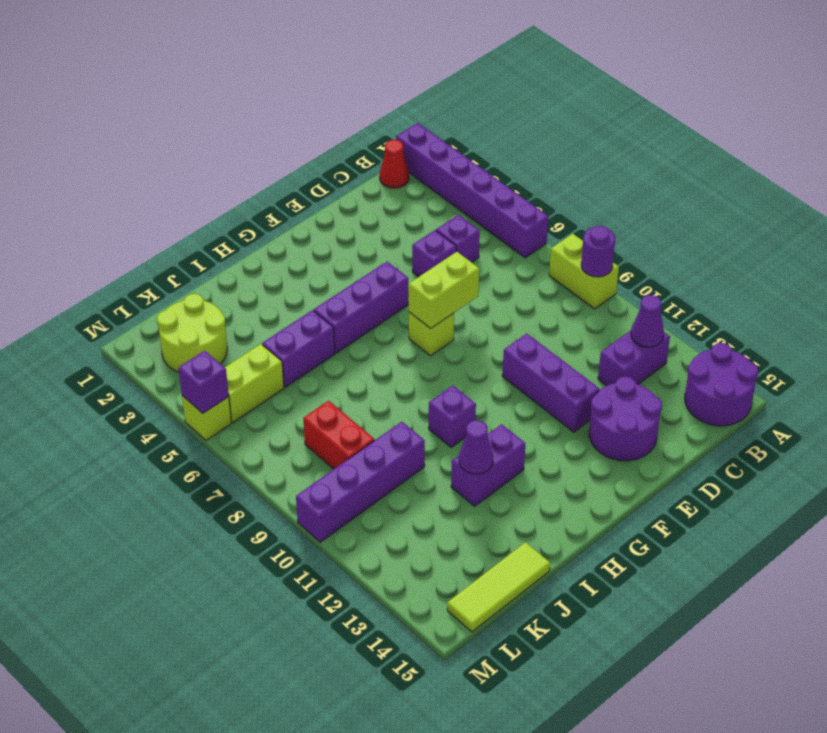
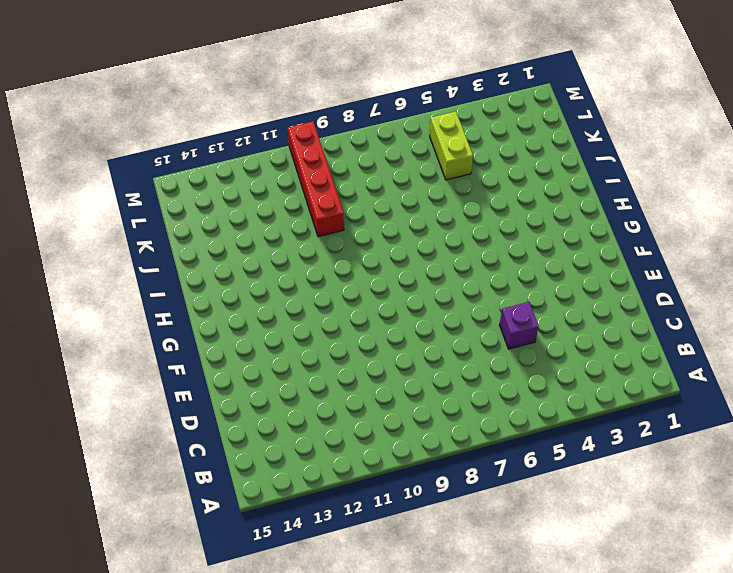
red 1x4 brick [288,122,344,237] -> purple 1x4 brick [296,422,425,542]
none -> purple 1x6 brick [396,123,548,258]
none -> lime 1x2 brick [549,234,619,309]
none -> purple 2x2 round brick [685,343,758,426]

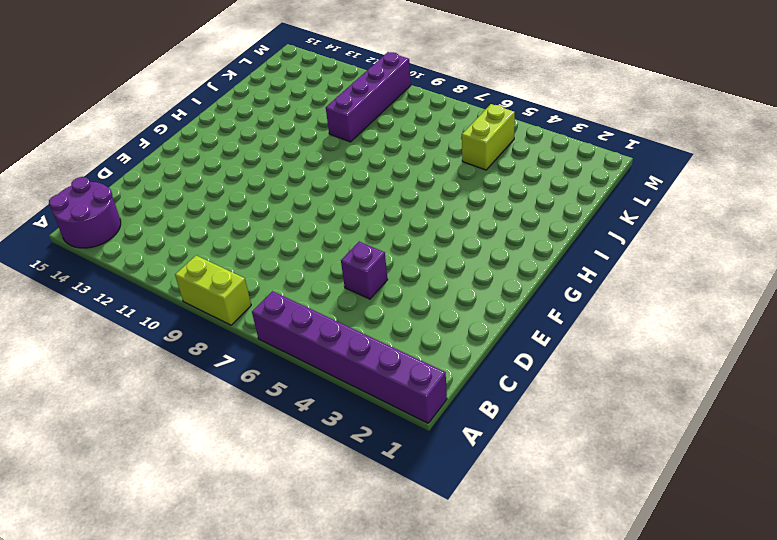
none -> red 1x1 cone [380,140,409,188]
none -> purple 1x2 brick [598,330,670,386]
none -> purple 1x1 brick [436,215,480,262]

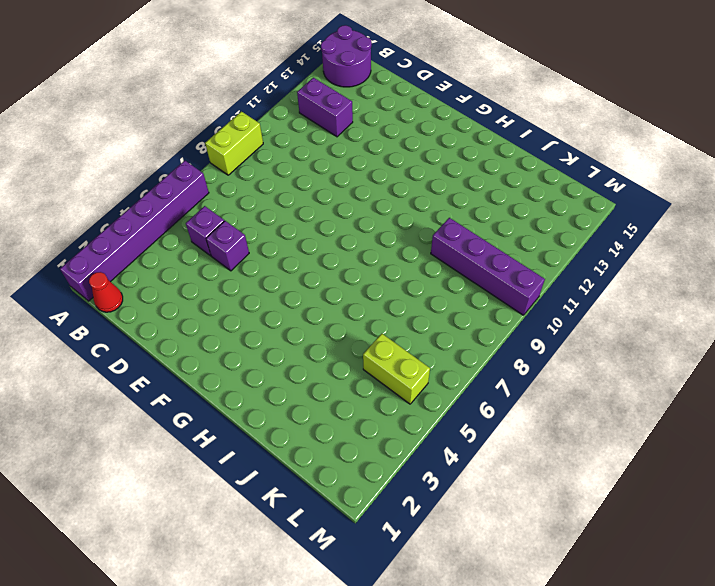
none -> purple 2x2 round brick [589,377,662,461]
none -> purple 1x3 brick [502,333,599,432]
none -> purple 1x3 brick [314,262,408,353]

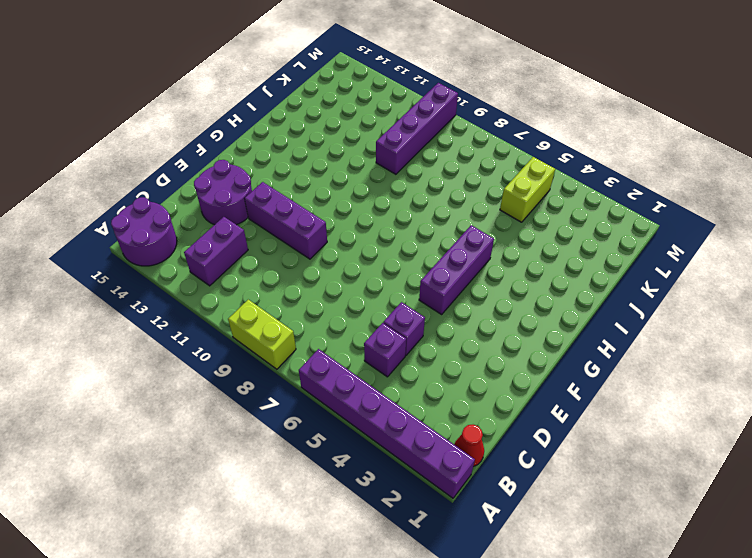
none -> lime 1x1 brick [409,312,454,356]
none -> purple 1x1 brick [429,386,476,447]
none -> purple 1x2 brick [451,424,526,506]

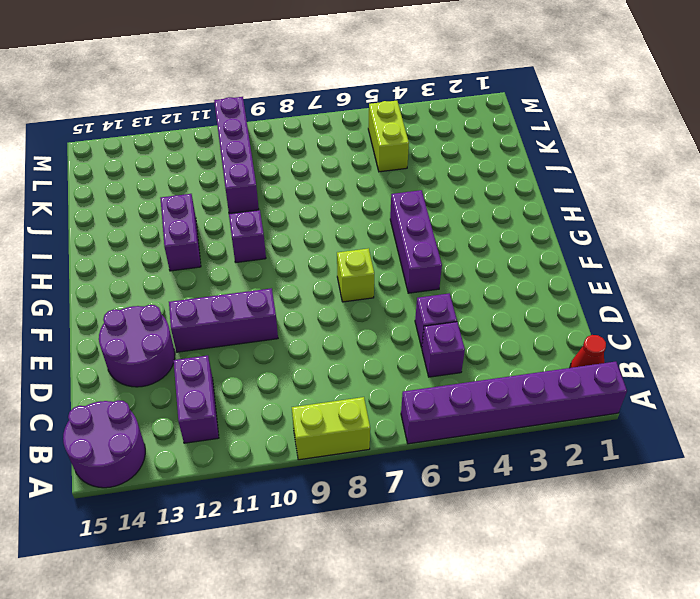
none -> purple 1x2 brick [262,310,335,387]
none -> lime 1x3 tile [447,542,550,632]
none -> lime 2x2 round brick [157,294,227,372]

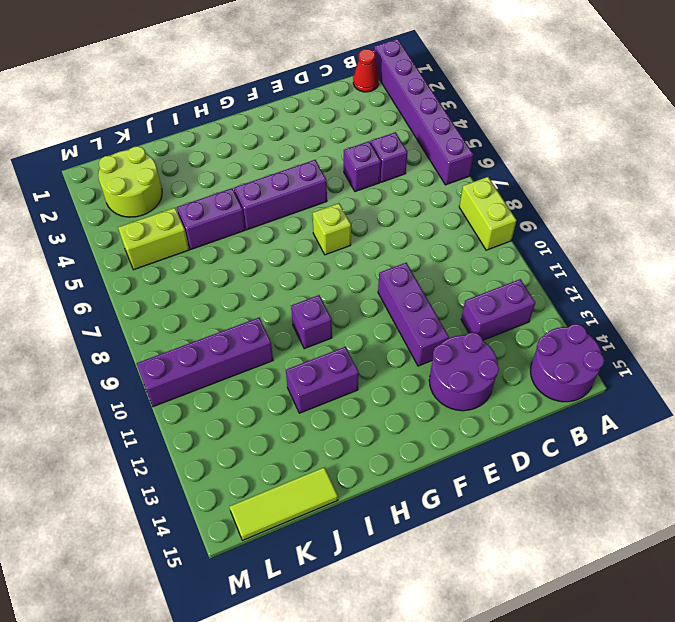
none -> red 1x2 brick [303,401,374,469]
none -> lime 1x1 brick [182,396,231,440]
none -> purple 1x1 round brick [581,226,615,277]

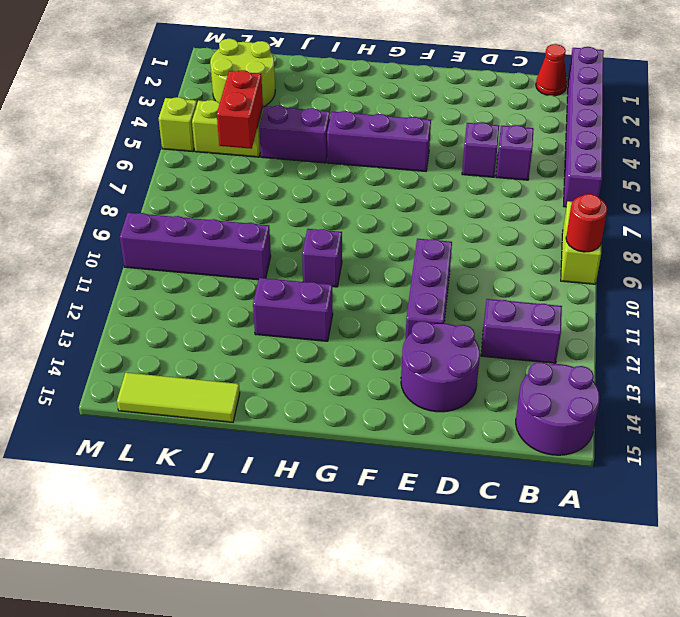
red 1x1 round brick [566,194,607,252] -> purple 1x1 round brick [581,226,615,277]
red 1x2 brick [217,70,263,149] -> red 1x2 brick moved to [303,401,374,469]
none -> lime 1x1 brick [409,312,454,356]
none -> purple 1x1 cone [631,295,664,347]
none -> lime 1x2 brick [408,252,479,329]

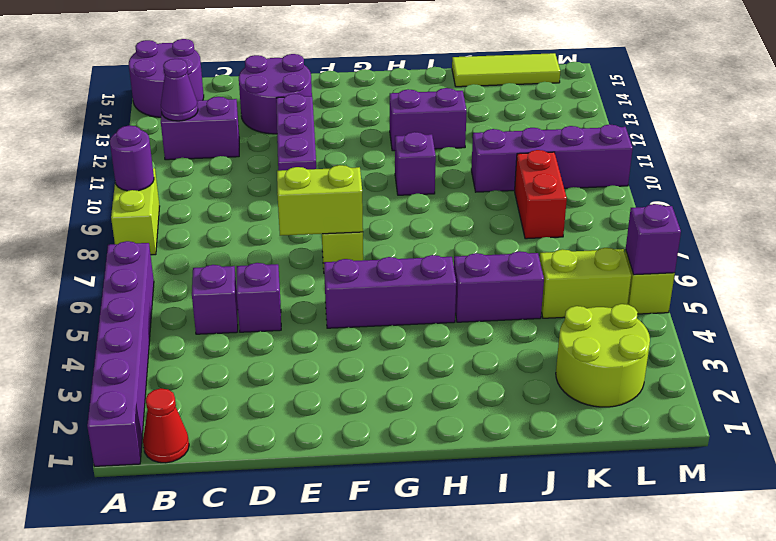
none -> purple 1x1 cone [459,420,493,474]

